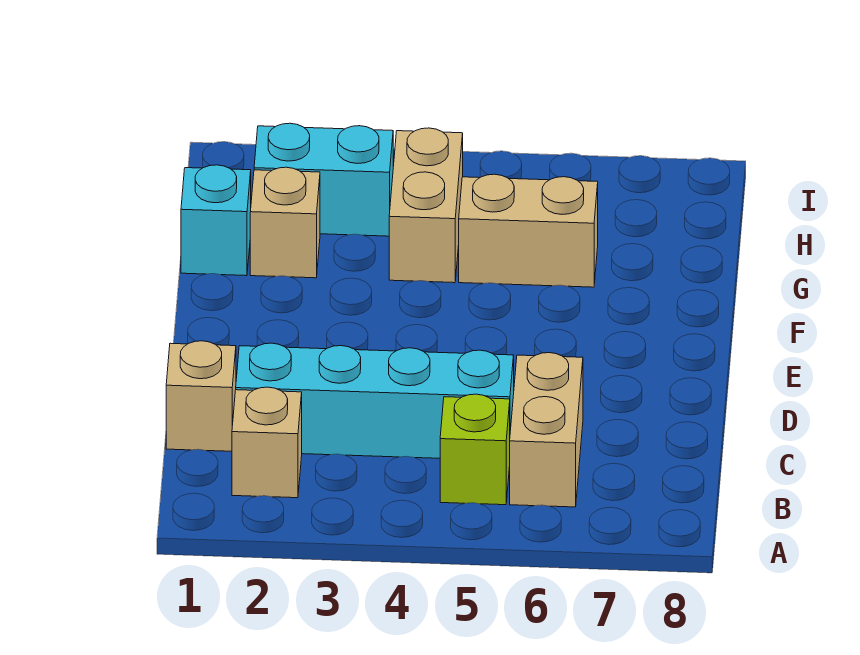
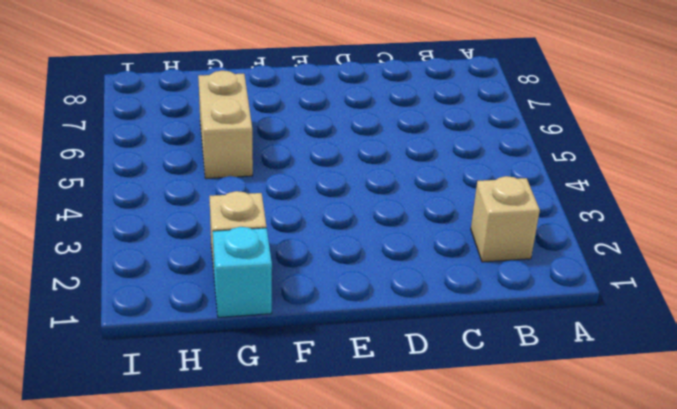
none -> lime 1x1 brick [440,394,510,505]
none -> tan 1x2 brick [510,353,583,507]

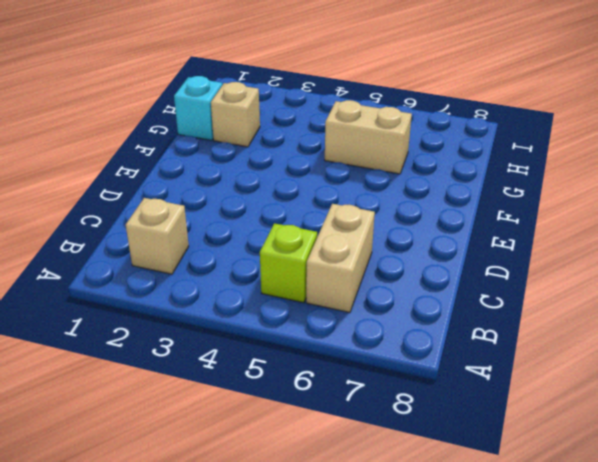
none -> tan 1x1 brick [166,341,236,451]
none -> cyan 1x4 brick [236,343,514,458]

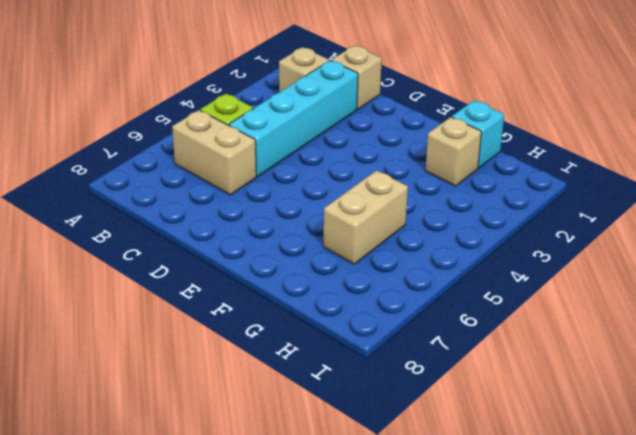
none -> tan 1x2 brick [389,128,463,283]
none -> cyan 1x2 brick [254,123,393,236]

